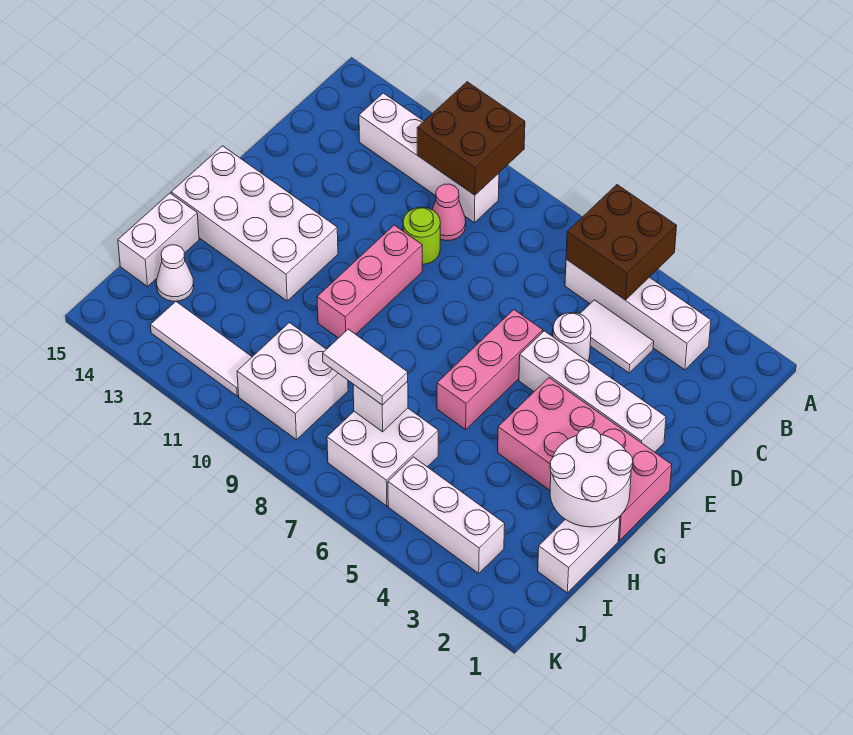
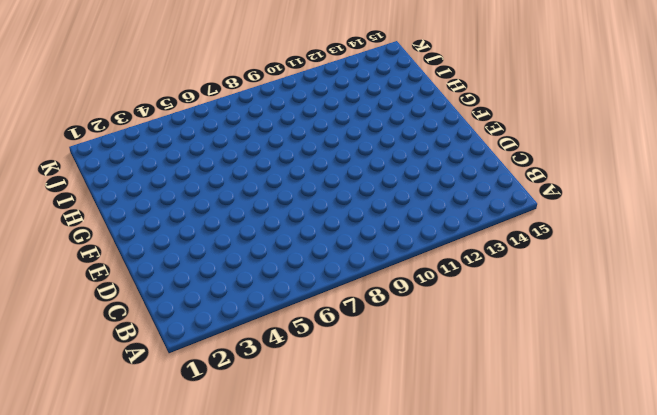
none -> white 1x4 brick [565,259,711,370]
none -> white 1x4 brick [359,93,499,223]
none -> white 1x2 tile [580,300,654,373]

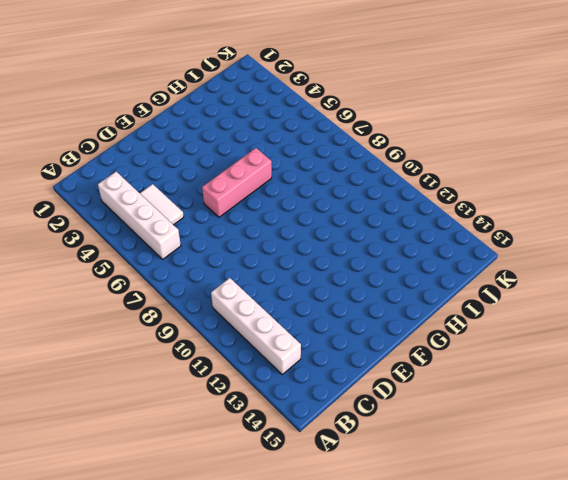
none -> pink 1x1 cone [432,184,466,240]
none -> white 1x1 round brick [553,312,591,361]
none -> lime 1x1 round brick [403,207,440,264]

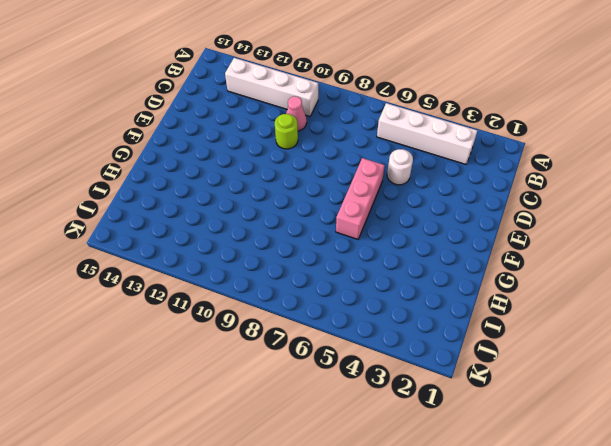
none -> white 1x2 tile [580,300,654,373]
none -> white 1x4 brick [519,331,666,452]
none -> pink 1x3 brick [317,225,422,338]

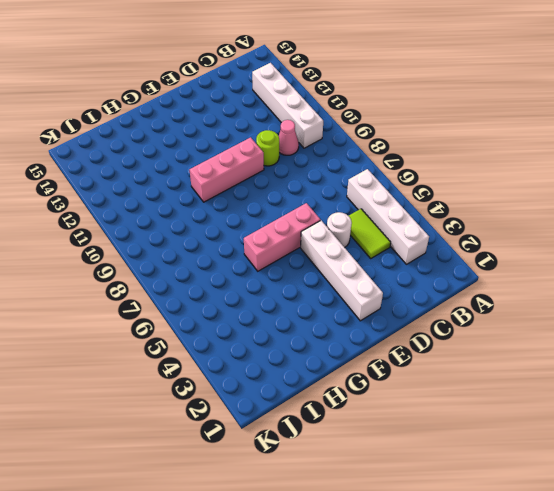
lime 1x2 tile [349,209,391,258] -> white 1x2 tile [580,300,654,373]
none -> pink 2x4 brick [498,378,672,541]
none -> white 2x4 brick [171,146,338,301]
none -> white 1x2 brick [538,516,620,593]

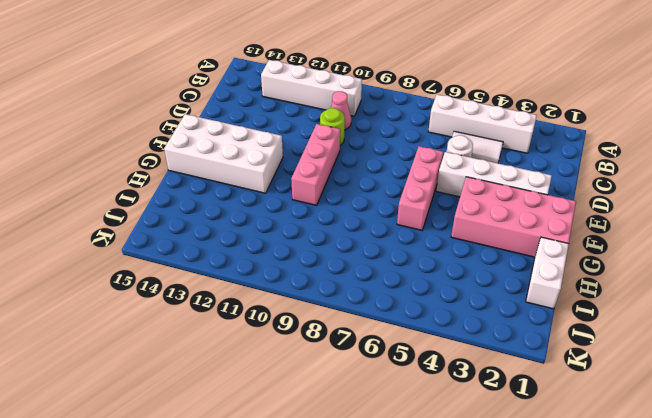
none -> white 1x2 brick [118,193,199,286]
none -> white 2x2 brick [327,408,438,506]
none -> white 2x2 brick [237,323,348,440]

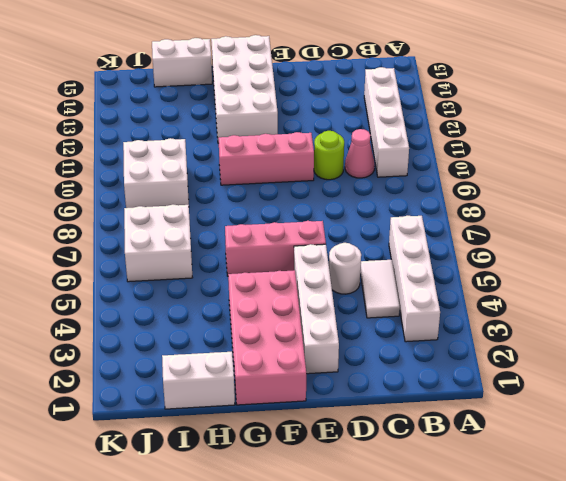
none -> white 1x1 cone [156,245,194,301]
none -> white 1x3 brick [388,457,505,573]
none -> white 1x3 tile [150,301,252,396]

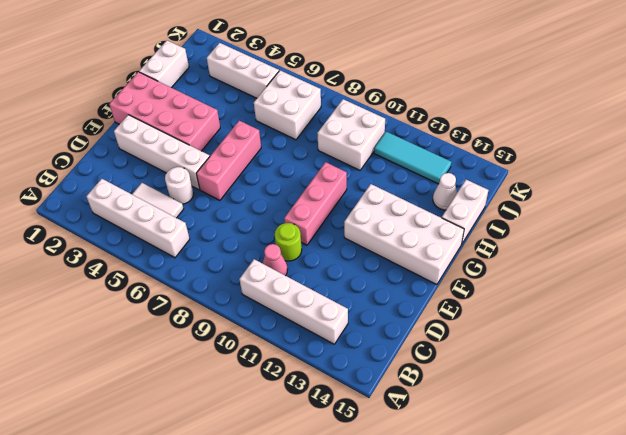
cyan 1x3 tile [374,132,451,184] -> white 1x3 tile [150,301,252,396]
none -> brown 2x2 brick [566,185,677,300]
none -> brown 2x2 brick [417,82,525,195]
none -> white 2x2 round brick [550,428,633,527]

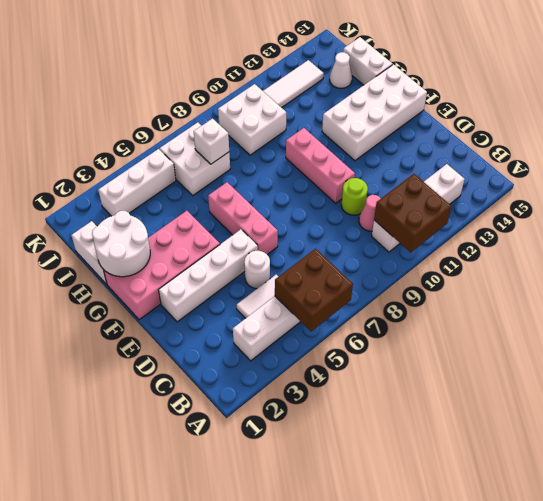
none -> white 1x2 tile [323,329,408,405]

